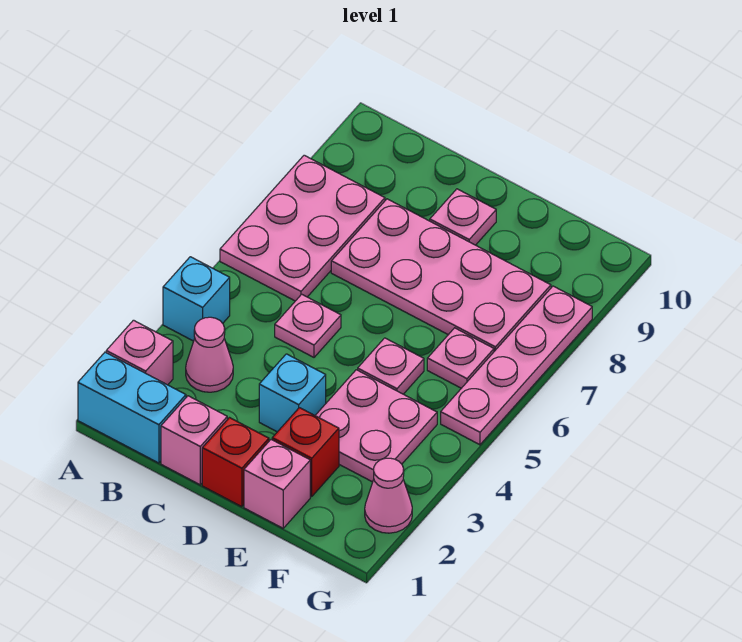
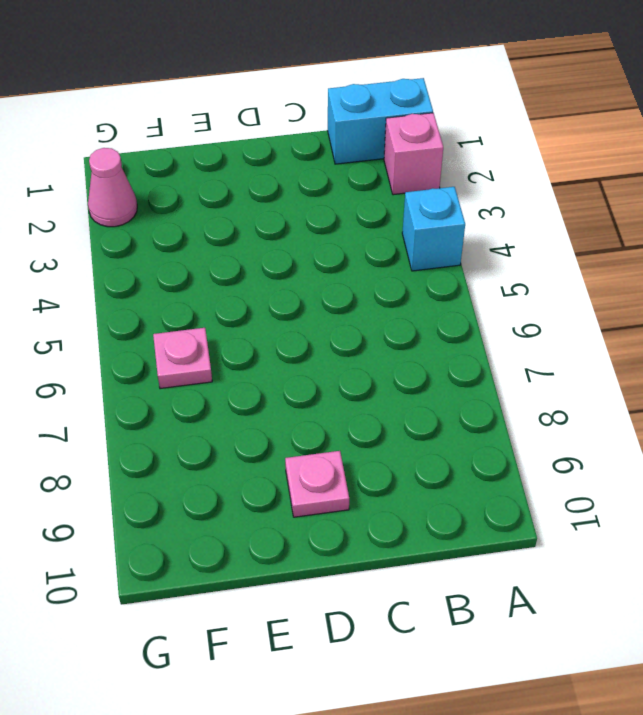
none -> pink 2x3 plate [220,155,385,301]
none -> pink 1x1 cone [186,317,233,392]
none -> pink 1x1 brick [161,396,227,485]

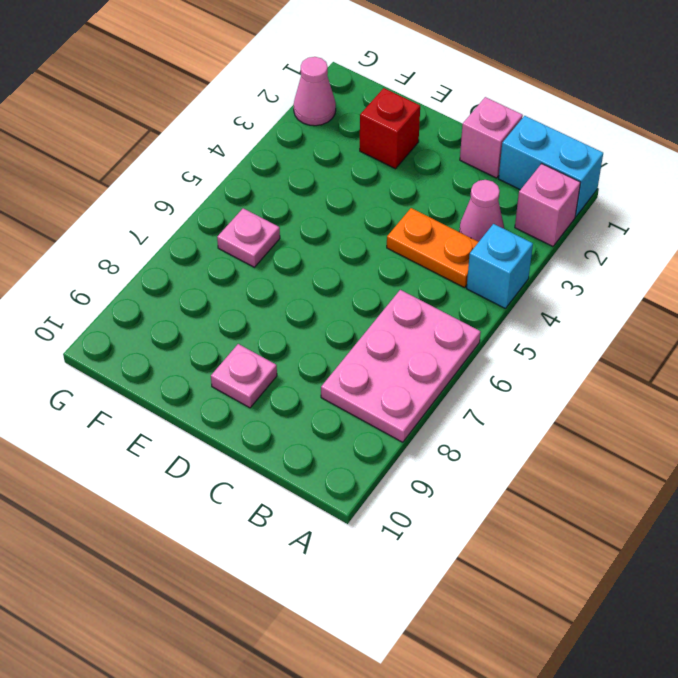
orange 1x2 plate [387,208,478,288] -> none
none -> pink 1x1 plate [275,294,341,357]
none -> pink 2x4 plate [331,199,551,351]
none -> red 1x1 brick [202,418,269,507]

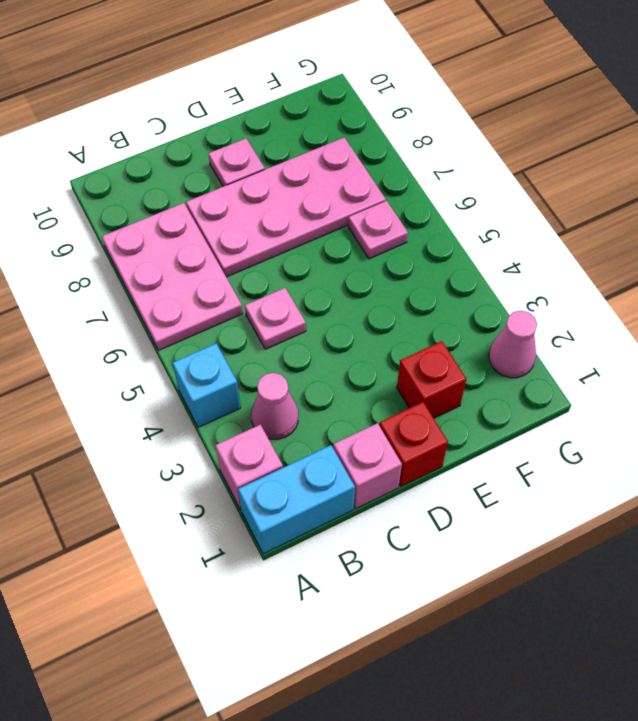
none -> cyan 1x1 brick [259,354,326,432]
none -> pink 1x1 brick [244,440,310,528]
none -> pink 2x2 plate [315,370,437,482]

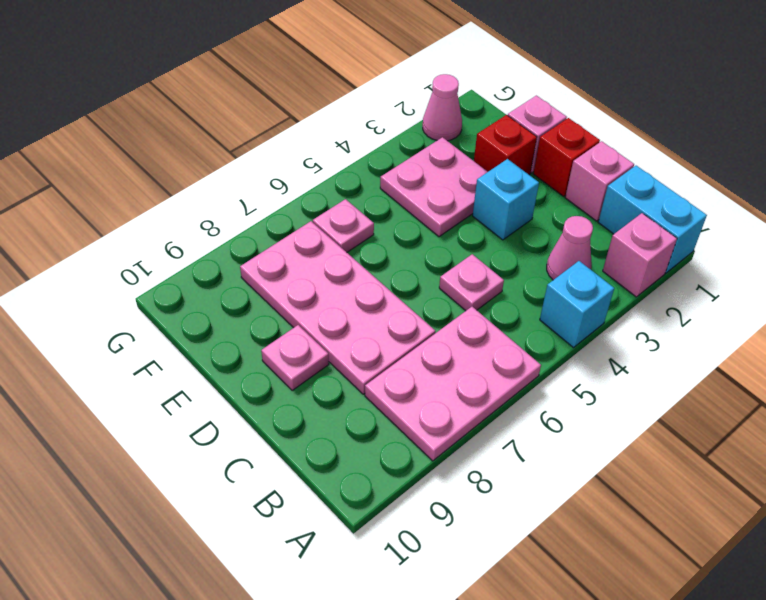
none -> pink 1x1 plate [358,338,424,394]
none -> pink 1x4 plate [441,286,592,445]

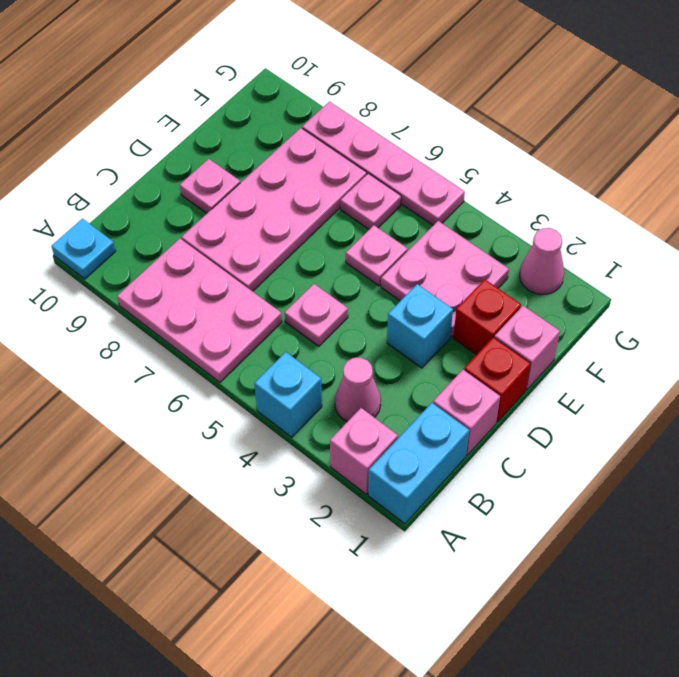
cyan 1x1 plate [52,219,115,279] -> none

